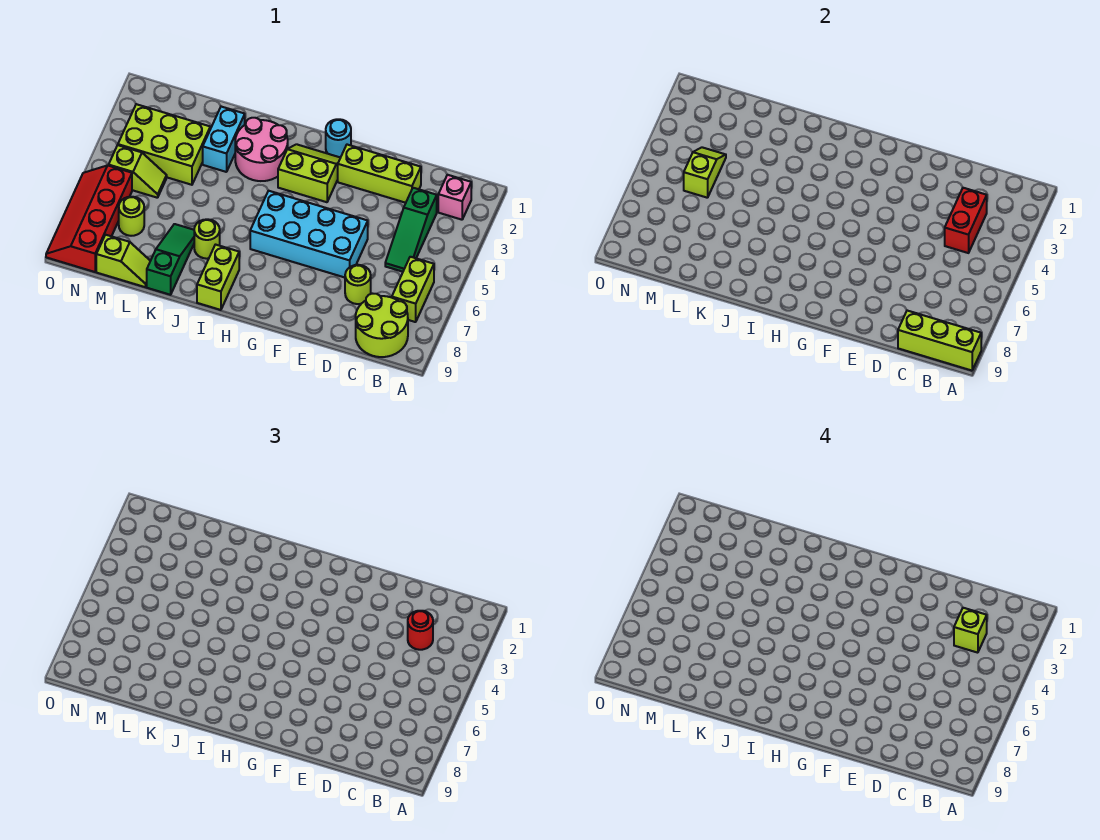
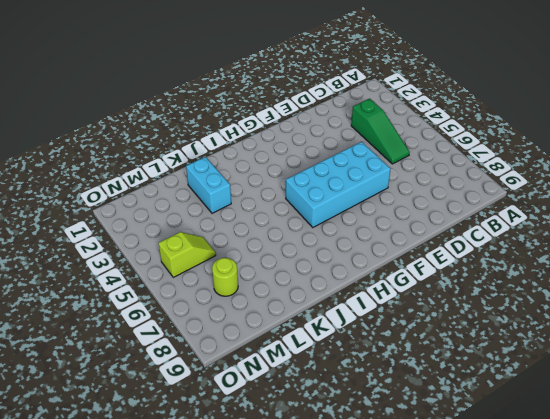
none -> pink 1x1 brick [438,175,471,220]
none -> lime 1x2 brick [392,257,434,322]
none -> lime 2x2 round brick [356,294,408,357]

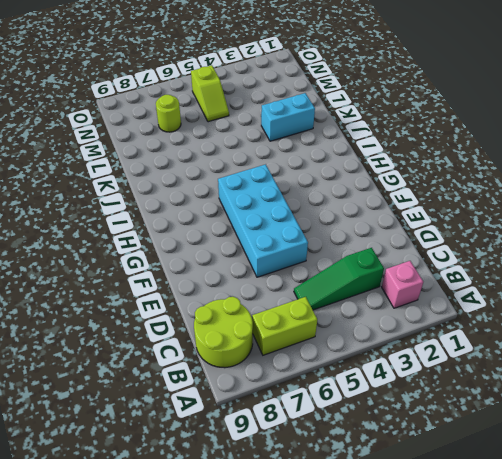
none -> lime 1x3 brick [338,145,421,203]
none -> lime 1x1 round brick [345,265,371,304]
none -> cyan 1x1 round brick [326,119,351,158]

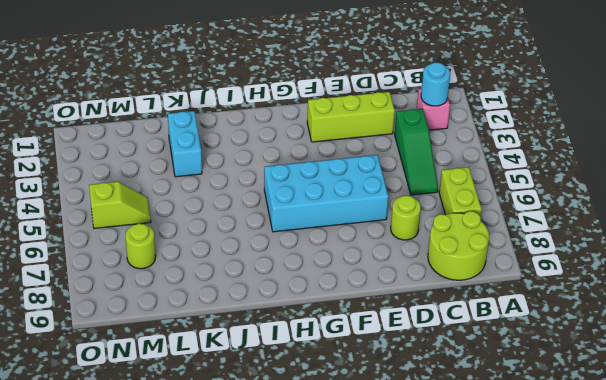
cyan 1x1 round brick [421,62,450,106] -> cyan 1x1 round brick moved to [326,119,351,158]
none -> lime 2x2 slope [278,144,340,202]
none -> pink 2x2 round brick [235,118,288,181]
none -> lime 1x2 brick [197,245,239,310]

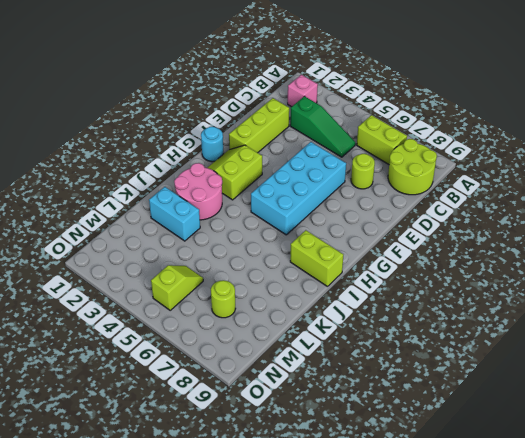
none -> lime 1x1 round brick [194,219,220,259]
none -> green 1x3 slope [147,224,194,295]
none -> lime 2x3 brick [118,104,210,185]

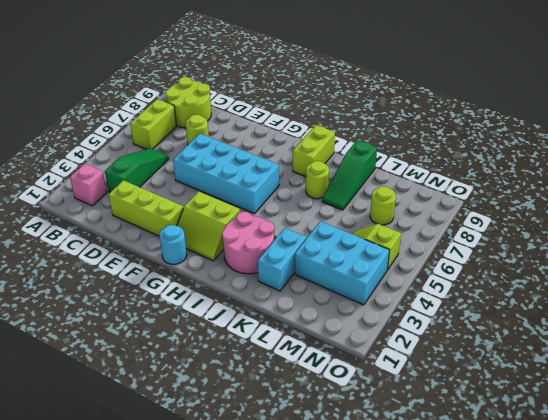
cyan 2x3 brick [295,221,390,305] -> lime 2x3 brick [118,104,210,185]
none -> lime 1x2 slope [96,235,150,287]
none -> red 2x4 slope [46,165,132,272]
none -> lime 1x3 brick [898,311,981,371]

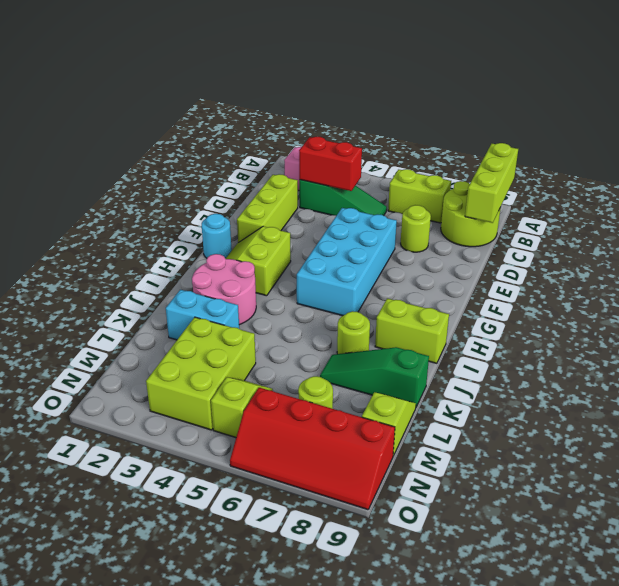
none -> lime 1x2 slope [684,147,726,198]
none -> red 1x1 round brick [408,611,433,650]
none -> lime 1x1 brick [954,608,987,653]

